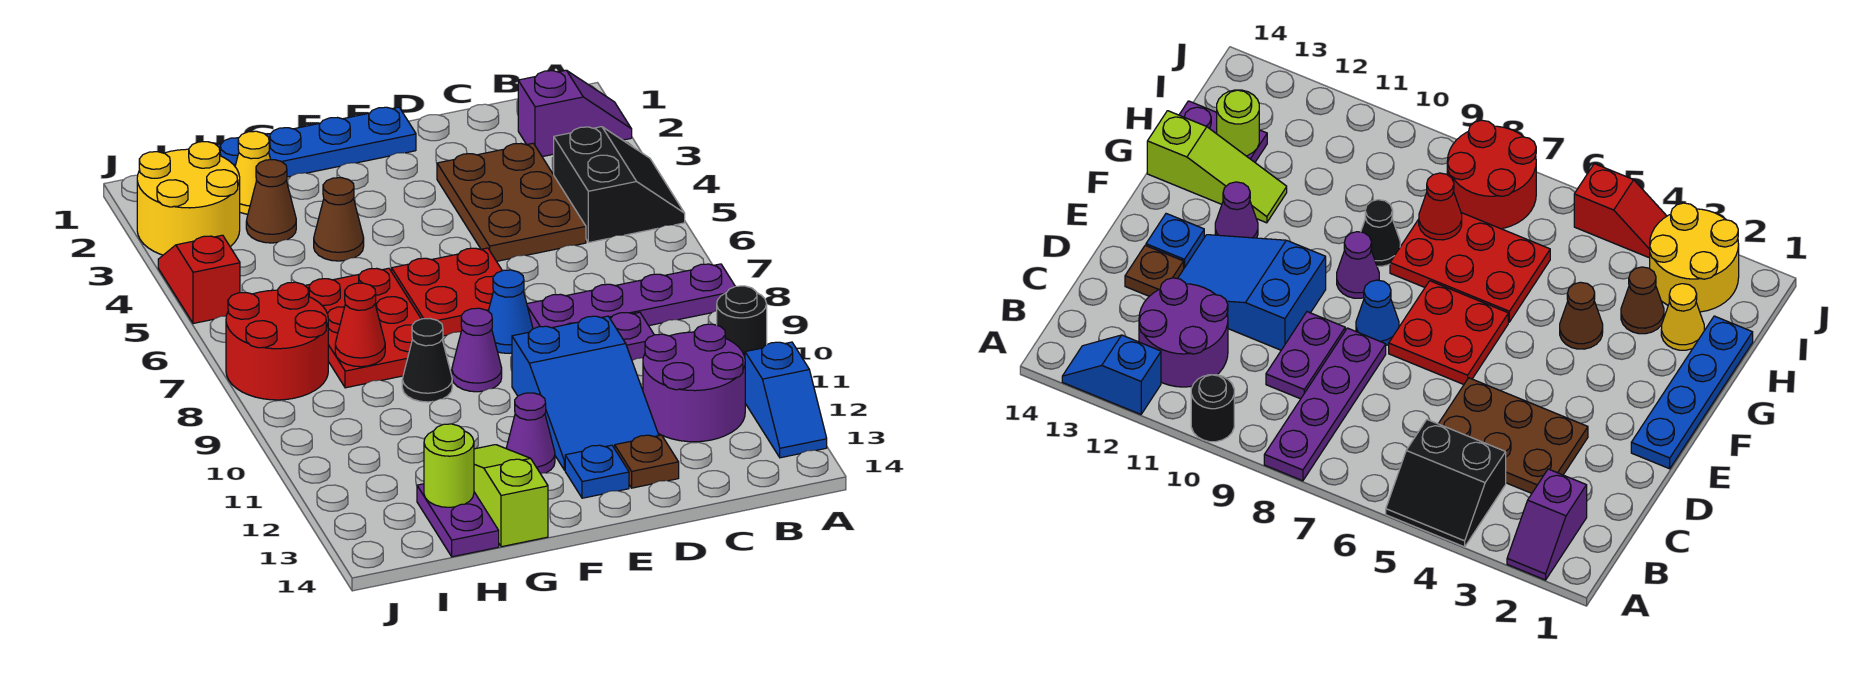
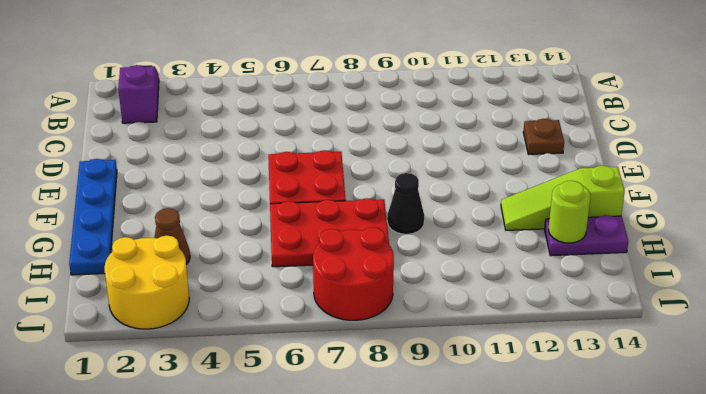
none -> black 2x2 slope [554,127,685,243]
none -> purple 1x4 plate [527,264,735,329]
none -> black 1x1 round brick [717,286,767,356]

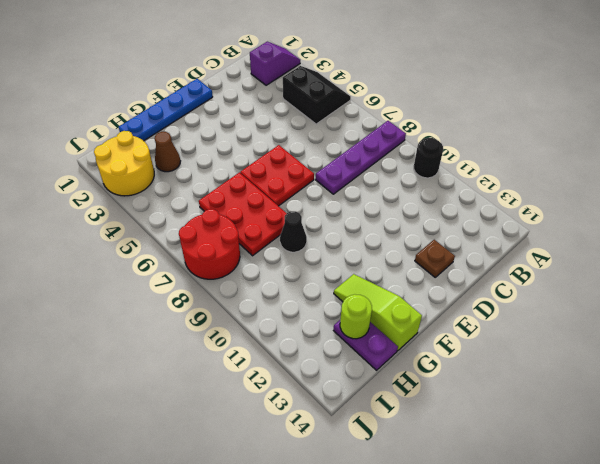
none -> blue 1x2 slope [745,342,827,458]
none -> purple 2x2 round brick [643,324,745,442]
none -> brown 2x3 plate [437,143,586,261]

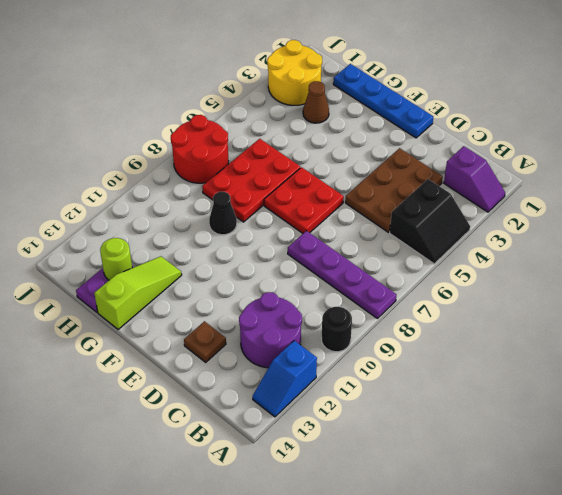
none -> purple 1x2 plate [569,312,654,360]
none -> blue 2x3 slope [512,316,659,470]
none -> blue 1x1 cone [488,270,533,353]

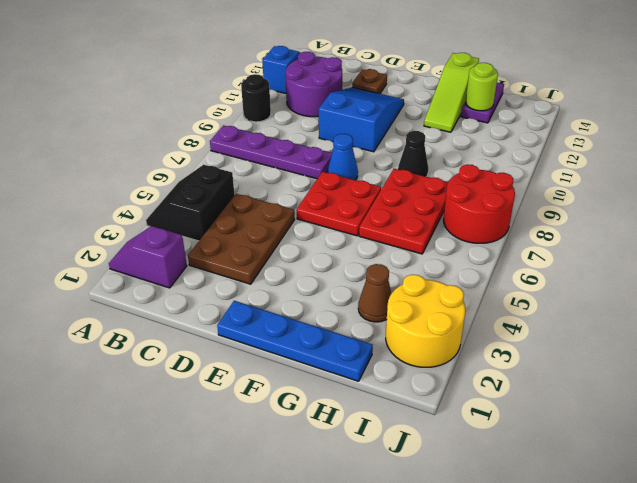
none -> purple 1x2 plate [569,312,654,360]
none -> blue 1x1 plate [565,445,629,498]
none -> purple 1x1 cone [452,308,502,392]

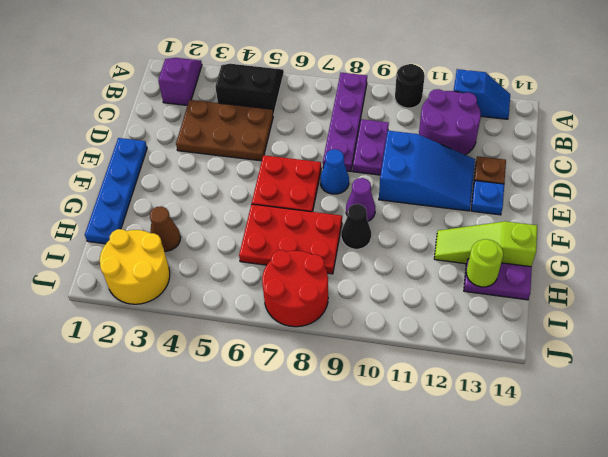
none -> purple 1x1 cone [506,393,555,474]
none -> brown 1x1 cone [314,178,364,261]
none -> yellow 1x1 cone [235,131,271,214]

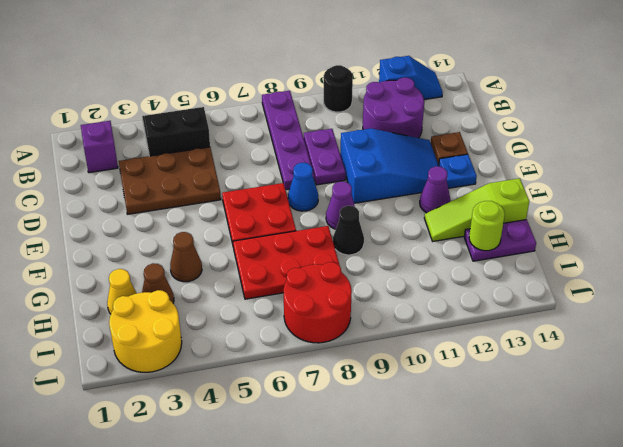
none -> blue 1x4 plate [217,107,416,177]
none -> red 1x2 slope [158,235,240,324]
none -> red 1x1 cone [335,283,385,367]

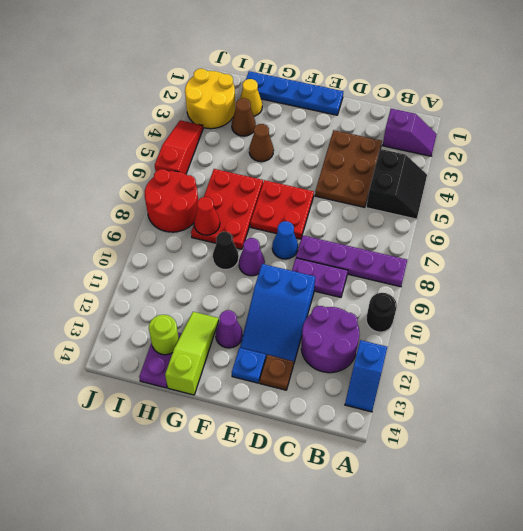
red 1x3 slope [155,120,203,174] -> red 1x2 slope [158,235,240,324]

